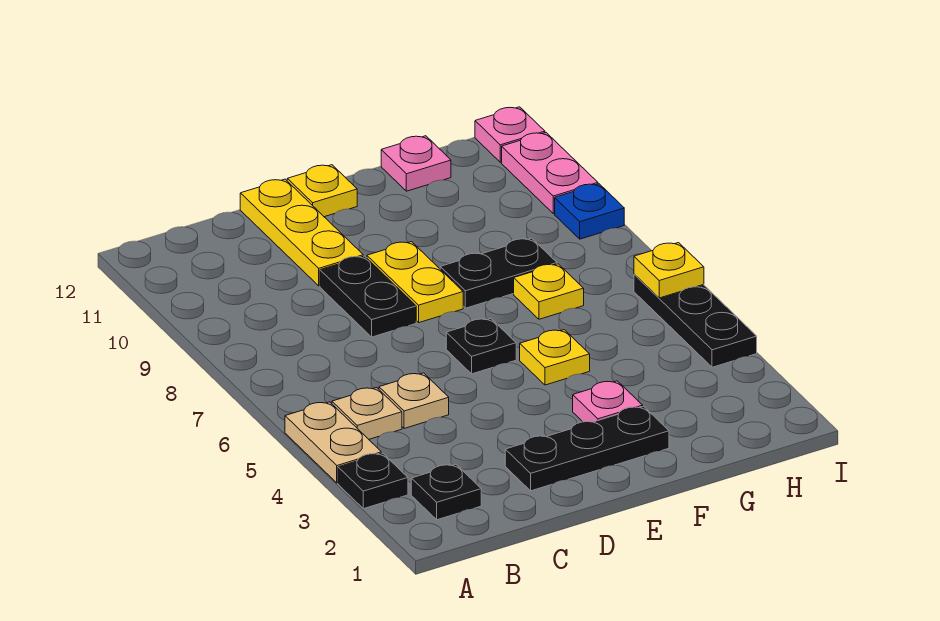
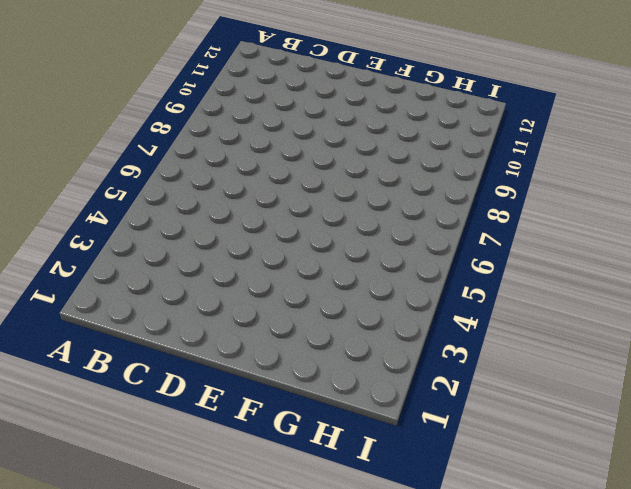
none -> black 1x1 plate [338,453,408,509]
none -> tan 1x2 plate [285,402,381,483]
none -> black 1x1 plate [411,464,481,520]

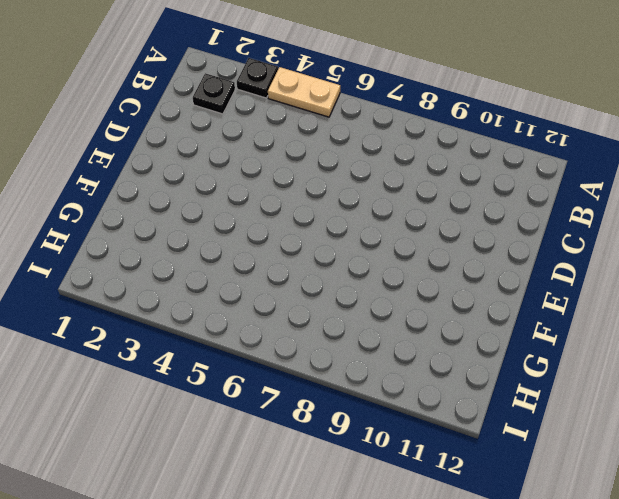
none -> tan 1x1 plate [332,388,402,439]
none -> tan 1x1 plate [379,373,449,429]
none -> black 1x3 plate [505,407,669,491]

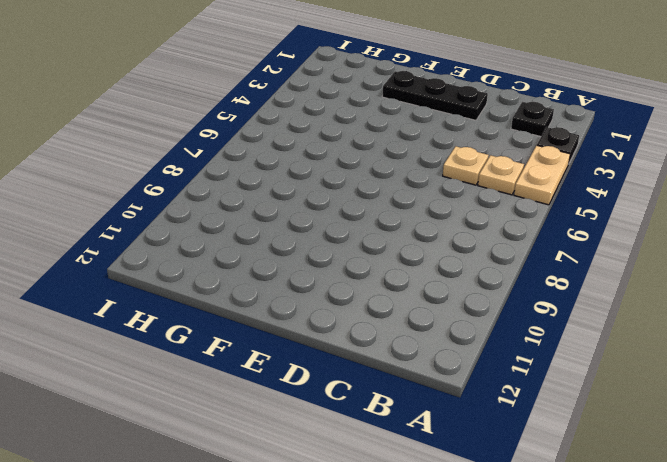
none -> black 1x2 plate [320,256,416,337]
none -> yellow 1x3 plate [240,179,363,286]
none -> black 1x1 plate [446,319,516,374]

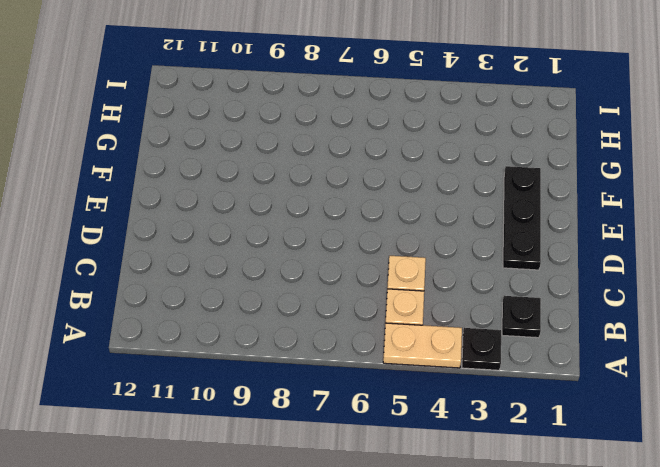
none -> black 1x2 plate [320,256,416,337]
none -> yellow 1x3 plate [240,179,363,286]
none -> black 1x1 plate [446,319,516,374]

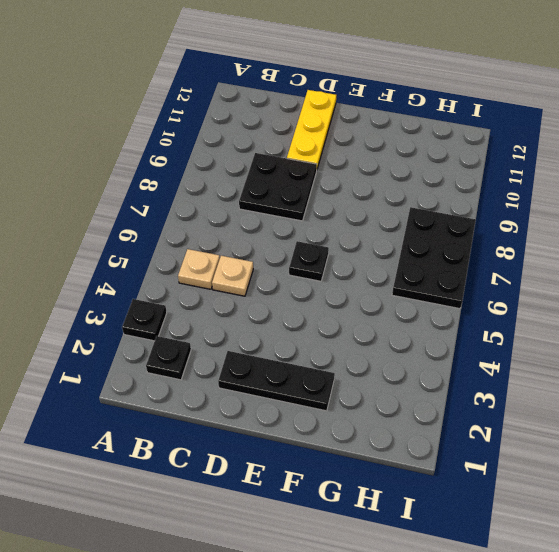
black 2x2 plate [239,153,317,221] -> black 1x2 plate [320,256,416,337]
black 2x3 plate [392,207,476,309] -> black 1x3 plate [634,275,757,367]
none -> tan 1x2 plate [285,402,381,483]
none -> yellow 1x2 plate [367,242,463,323]
none -> yellow 1x1 plate [287,165,357,217]

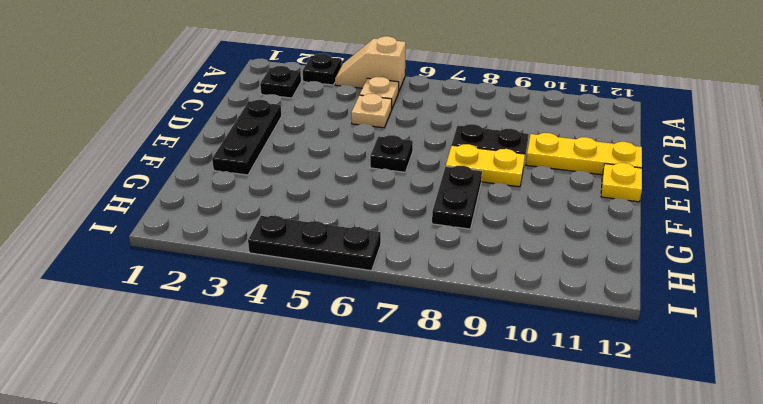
tan 1x2 slope [335,36,406,92] -> tan 1x2 plate [285,402,381,483]
none -> pink 1x1 plate [573,381,643,422]
none -> yellow 1x1 plate [520,330,590,385]
none -> yellow 1x1 plate [514,264,584,319]

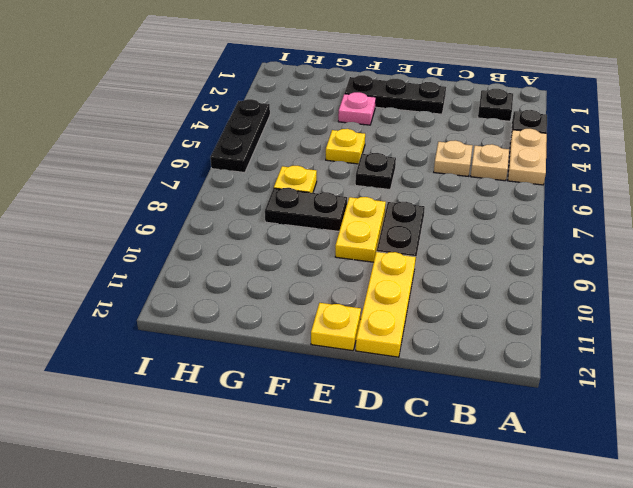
none -> pink 1x1 plate [381,136,451,191]
none -> blue 1x1 plate [555,184,624,239]
none -> pink 1x2 plate [502,133,598,214]

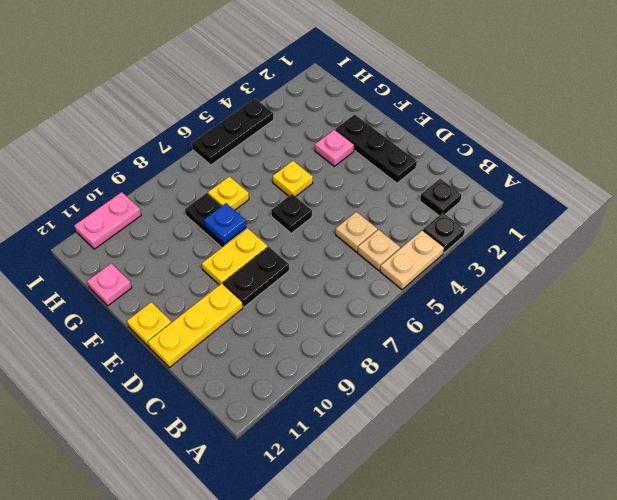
blue 1x1 plate [204,203,246,244] -> blue 1x1 plate moved to [555,184,624,239]
none -> pink 1x1 plate [475,107,545,162]
none -> yellow 1x1 plate [634,243,704,298]

